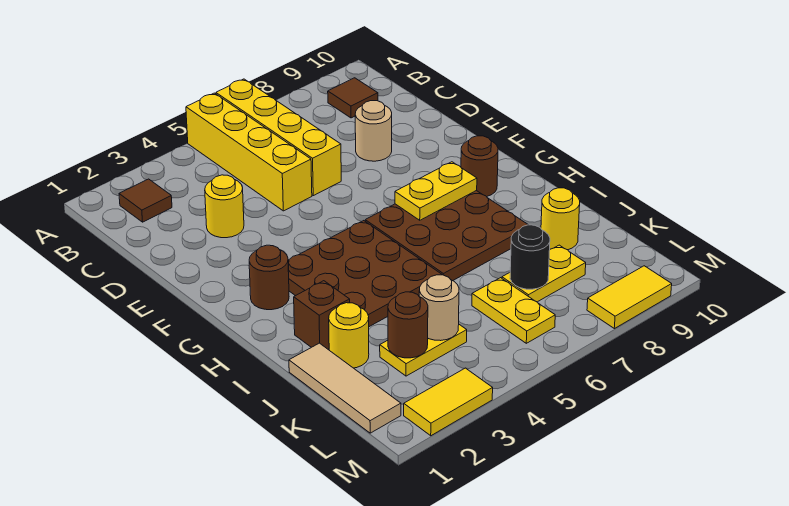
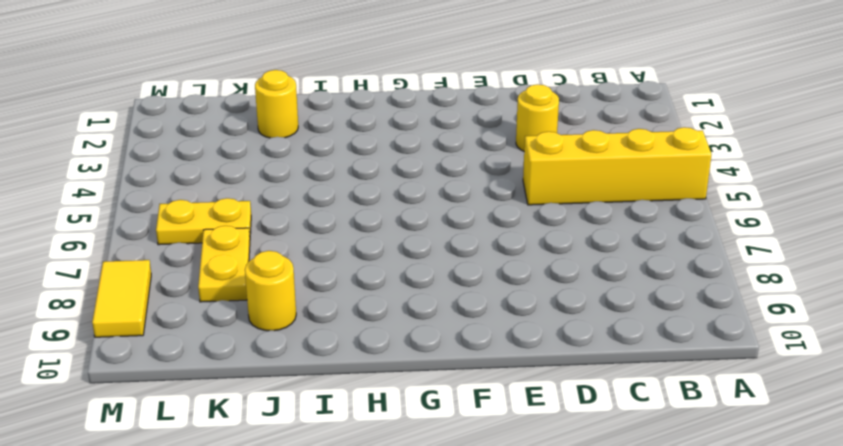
none -> yellow 1x4 brick [216,79,341,196]
none -> brown 1x1 tile [119,179,172,222]
none -> brown 1x1 tile [328,78,378,118]

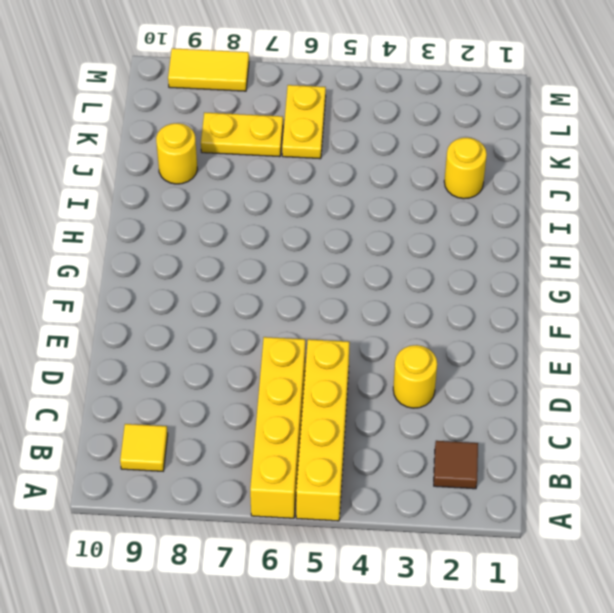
yellow 1x1 tile [120,424,168,471] -> brown 1x1 tile [328,78,378,118]
none -> tan 1x1 round brick [355,101,392,161]
none -> brown 1x1 round brick [249,245,289,310]
none -> brown 3x3 plate [288,221,442,327]

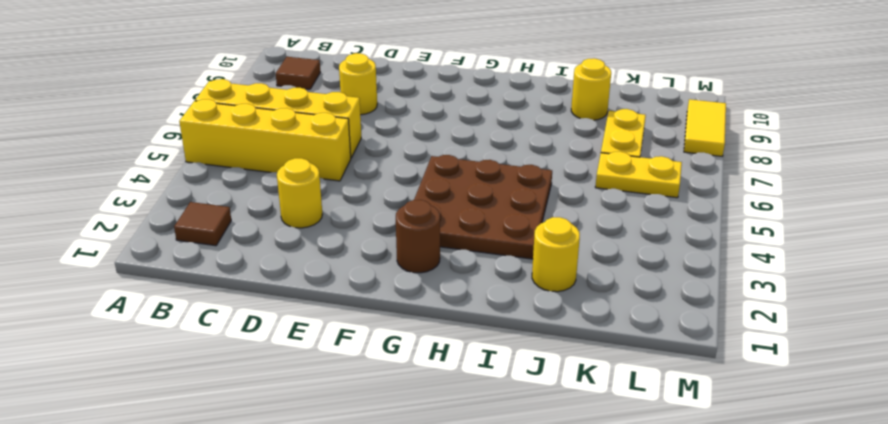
yellow 1x1 round brick [339,53,377,115] -> tan 1x1 round brick [355,101,392,161]
none -> brown 3x3 plate [365,191,528,281]
none -> brown 1x1 round brick [461,136,498,197]
none -> brown 1x1 brick [294,281,350,349]

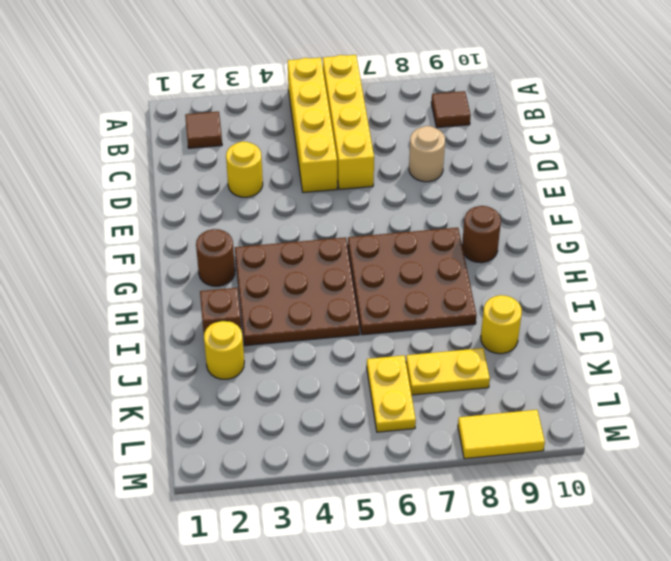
none -> tan 1x3 tile [289,343,401,433]
none -> yellow 1x2 plate [380,325,467,376]
none -> yellow 1x2 tile [404,368,493,436]

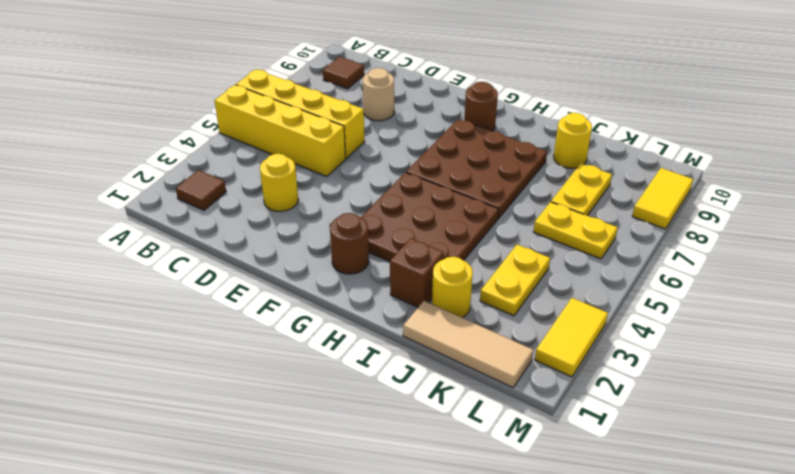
none -> yellow 1x2 plate [395,162,477,220]
none -> brown 1x1 round brick [388,292,428,358]
none -> tan 1x1 round brick [419,275,459,341]

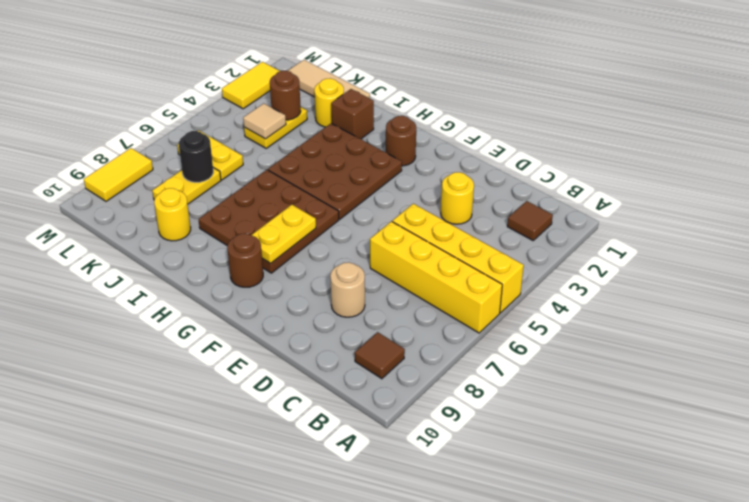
tan 1x1 tile [243,103,286,139] -> tan 1x1 round brick [419,275,459,341]

